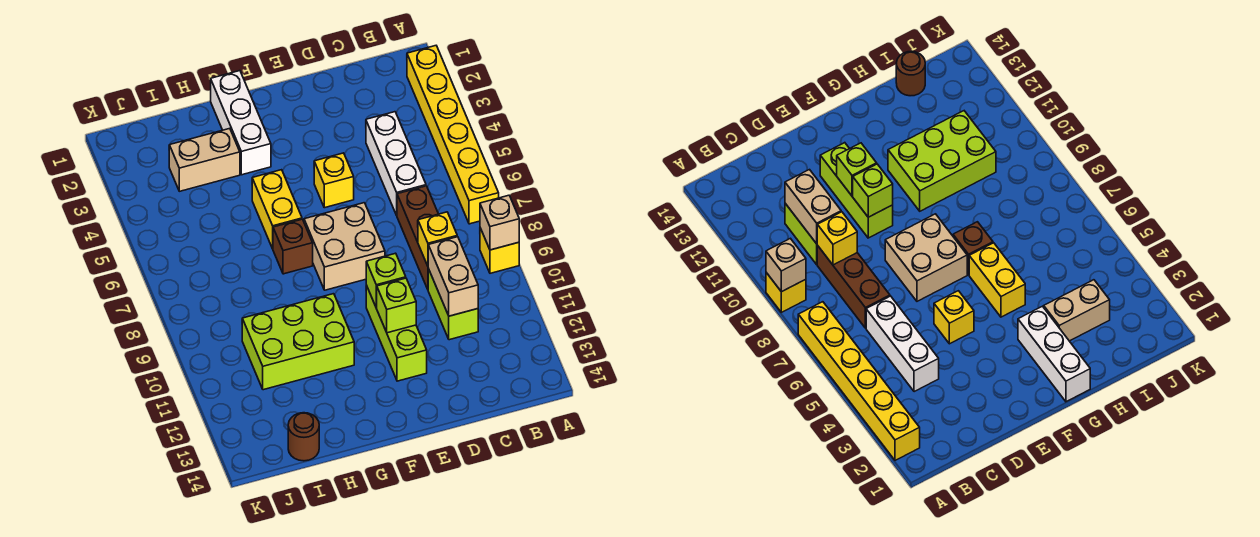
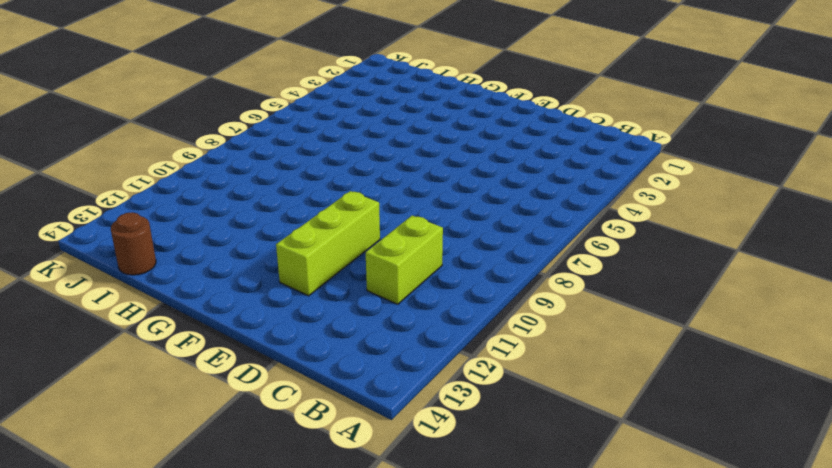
none -> yellow 1x6 brick [407,46,499,224]
none -> yellow 1x1 brick [480,228,519,273]
none -> white 1x3 brick [366,112,426,215]

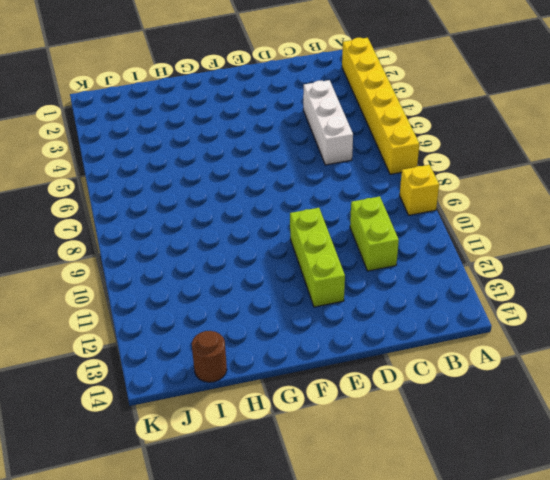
none -> brown 1x3 brick [397,186,438,289]
none -> yellow 1x1 brick [314,153,354,208]
none -> tan 2x2 brick [304,203,385,290]

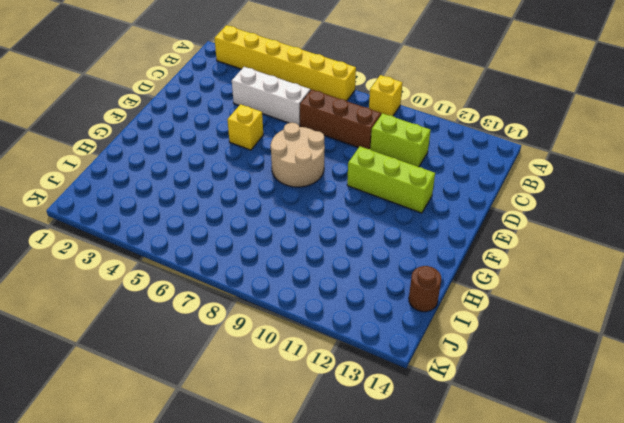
tan 2x2 round brick [270,123,325,187] -> tan 2x2 brick [304,203,385,290]
none -> white 1x3 brick [211,71,271,175]
none -> yellow 1x2 brick [252,170,302,249]
none -> brown 1x1 brick [273,219,313,274]

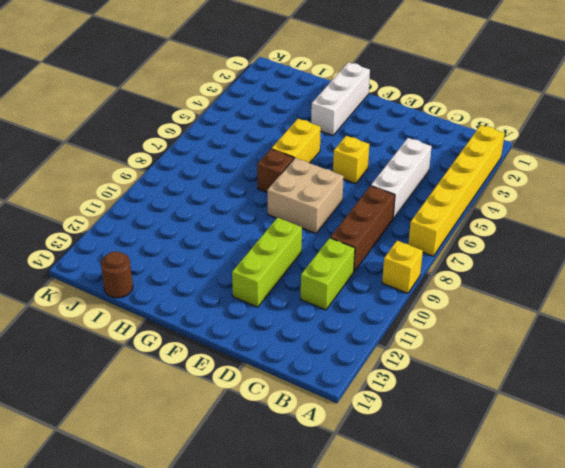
none -> lime 2x3 brick [242,294,354,390]
none -> tan 1x2 brick [169,128,240,191]
none -> tan 1x1 brick [480,195,519,250]

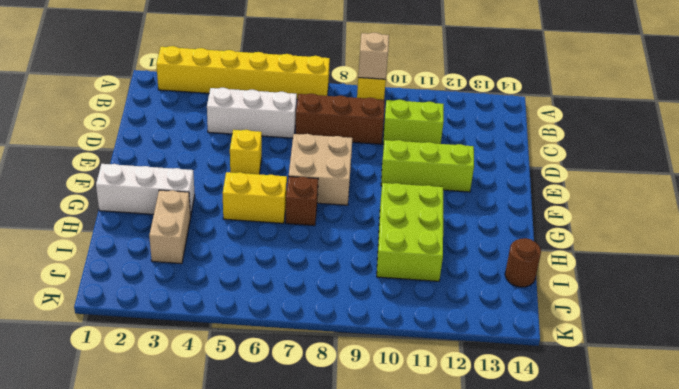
none -> yellow 1x1 brick [418,212,457,266]
none -> tan 1x2 brick [428,237,478,316]
none -> lime 1x1 brick [366,253,406,308]

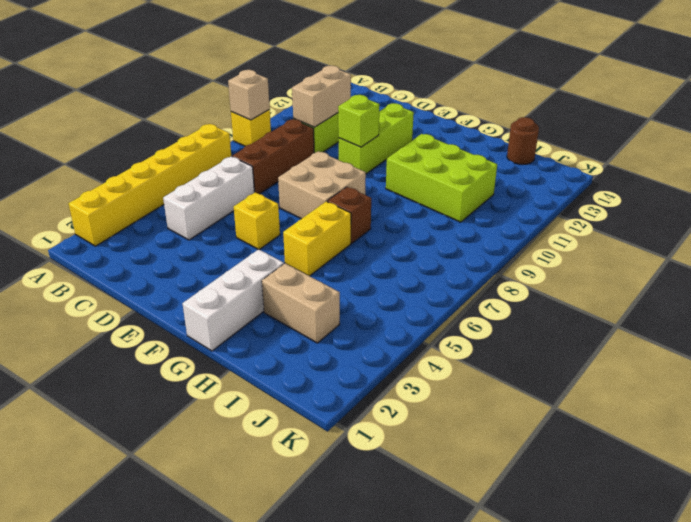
none -> yellow 1x1 brick [418,212,457,266]
none -> lime 1x1 brick [377,278,416,333]

